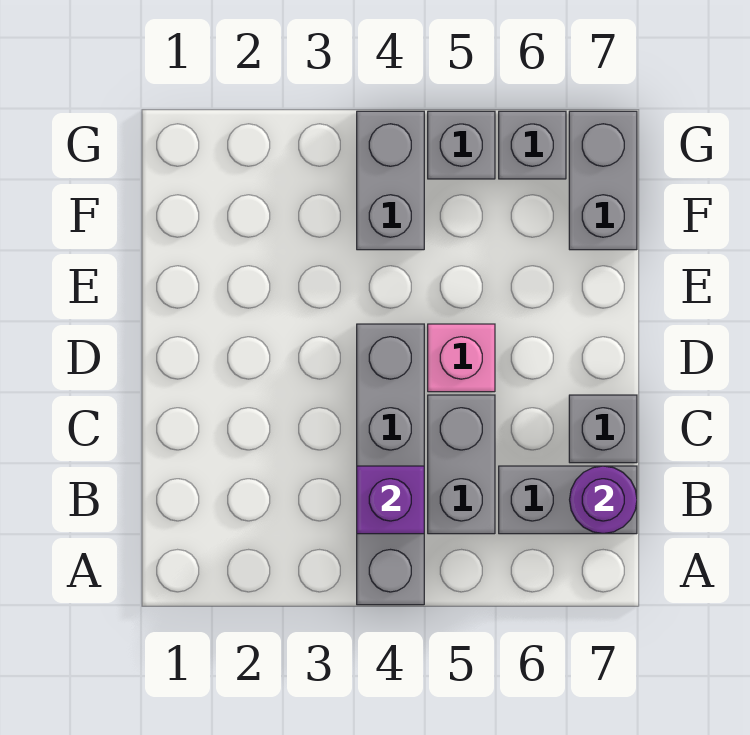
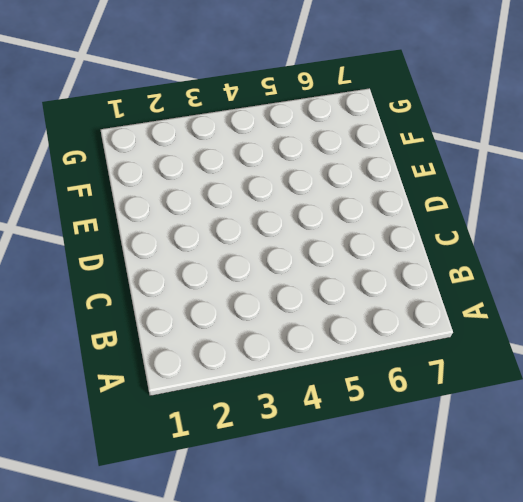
none -> grey 1x4 brick [357,324,424,605]
none -> grey 1x2 brick [428,395,495,534]

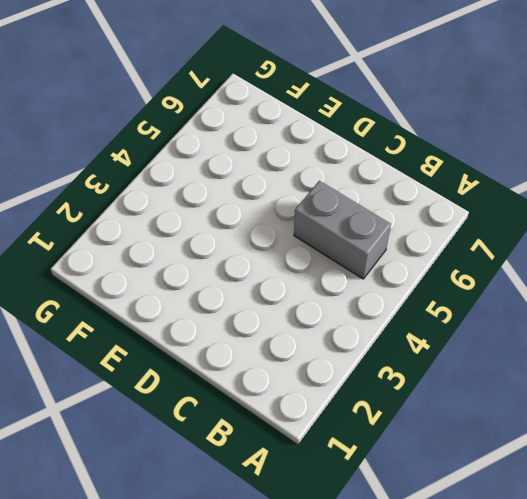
none -> grey 1x4 brick [357,324,424,605]
none -> grey 1x2 brick [499,466,637,534]

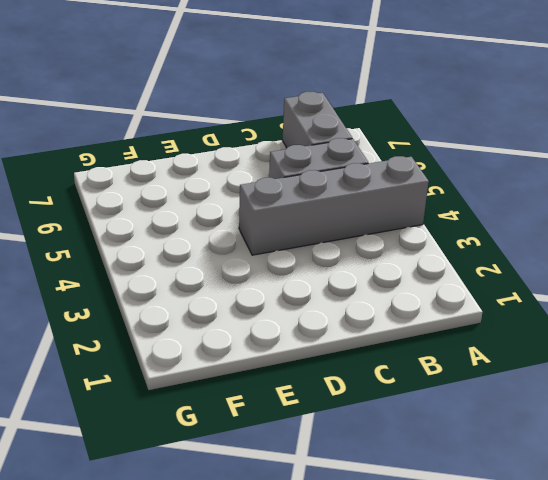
none -> grey 1x1 brick [569,395,637,463]
none -> pink 1x1 brick [428,324,495,392]

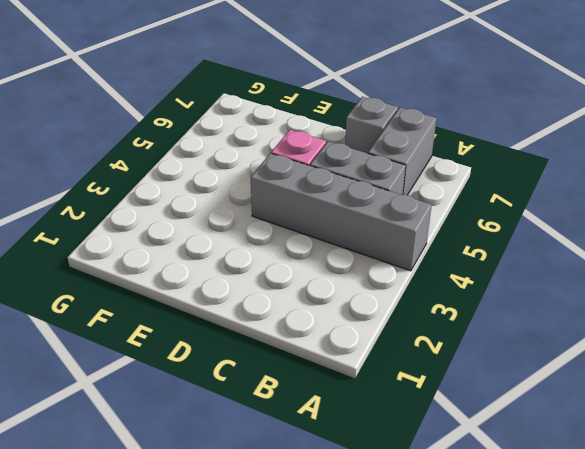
none -> grey 1x2 brick [357,111,424,250]
none -> grey 1x2 brick [569,111,637,250]

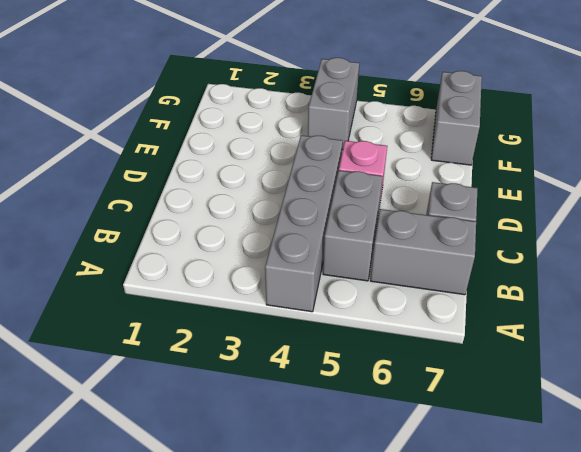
none -> grey 1x1 brick [428,111,495,179]
none -> grey 1x1 brick [499,111,566,179]

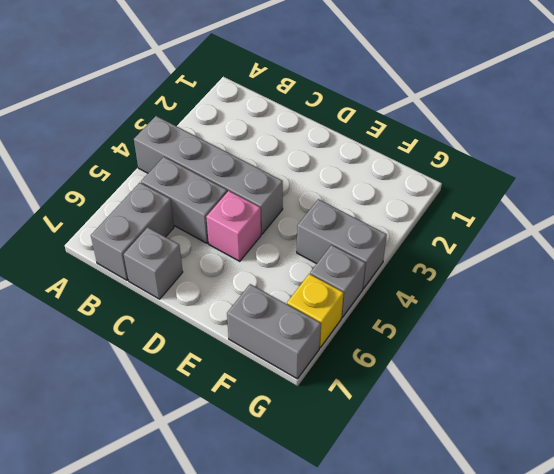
yellow 1x1 brick [287,274,344,347] -> grey 1x1 brick [499,111,566,179]
none -> purple 1x1 brick [357,466,424,534]
none -> purple 1x1 round brick [570,466,637,534]

